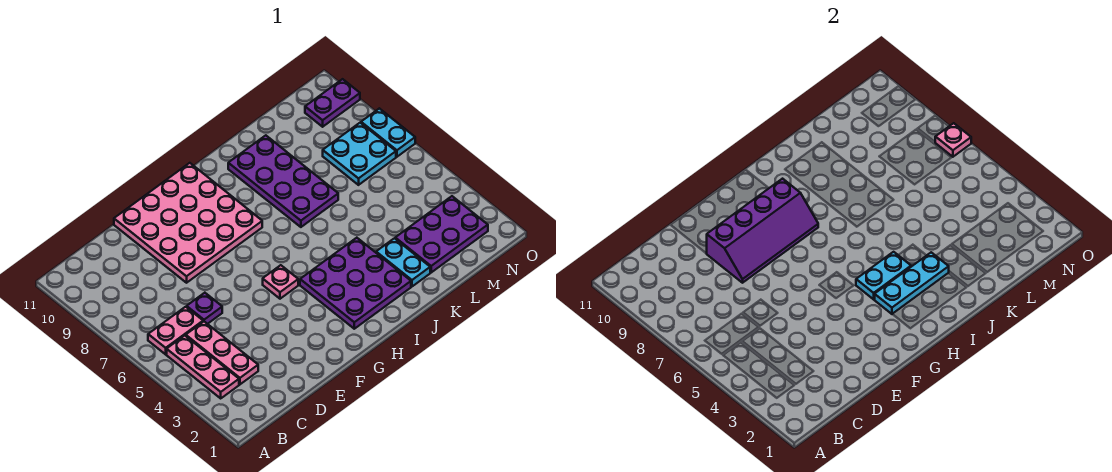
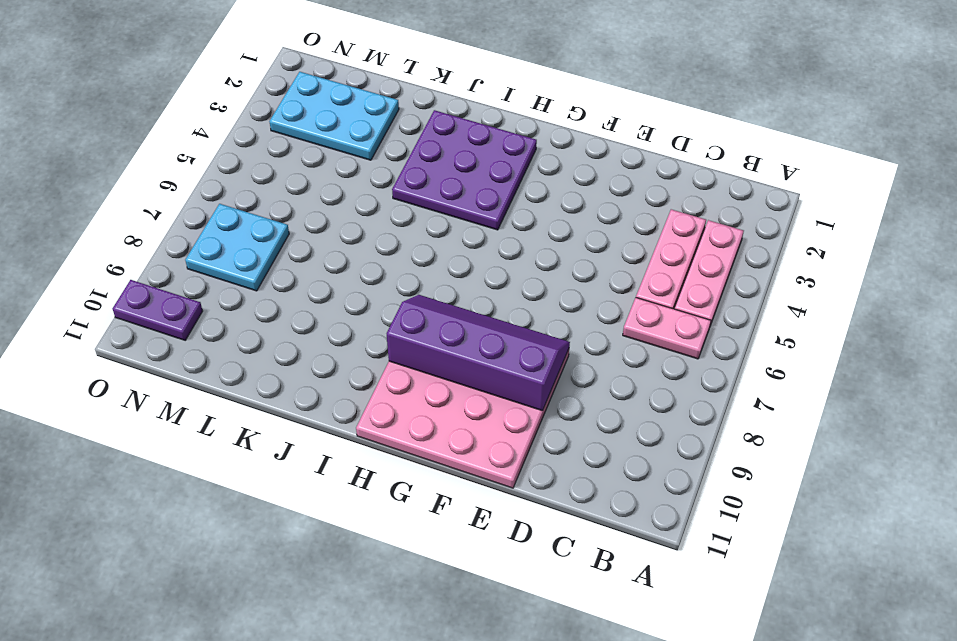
cyan 2x3 plate [269,72,399,160] -> purple 2x3 plate [395,196,488,272]
none -> purple 1x1 plate [187,293,222,324]
none -> pink 1x1 plate [263,265,298,299]
none -> purple 2x4 plate [228,135,338,227]

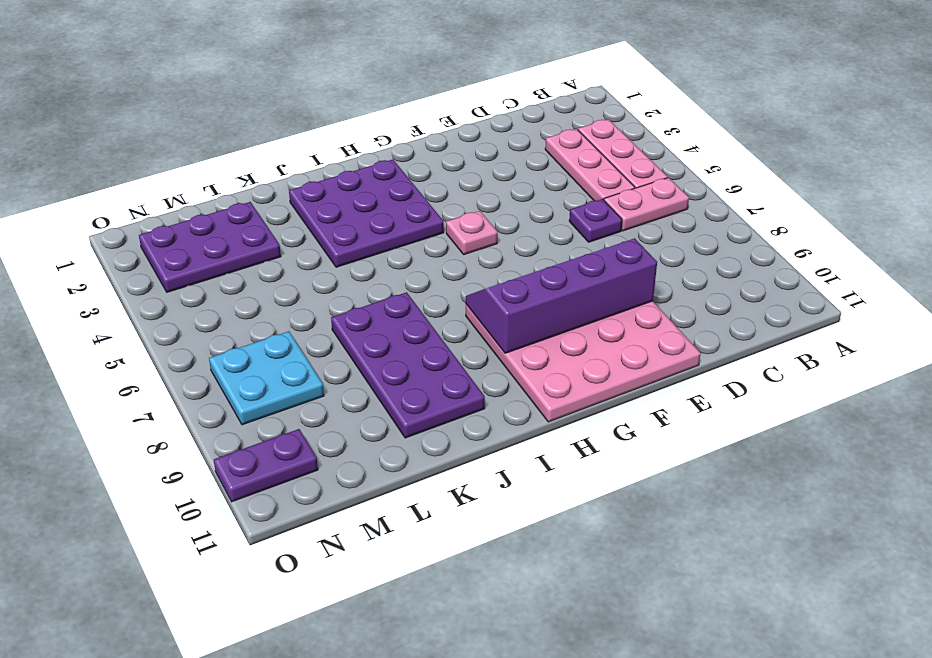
none -> cyan 1x2 plate [376,238,430,286]
none -> cyan 1x2 plate [361,108,415,157]
none -> cyan 1x3 plate [875,252,949,314]

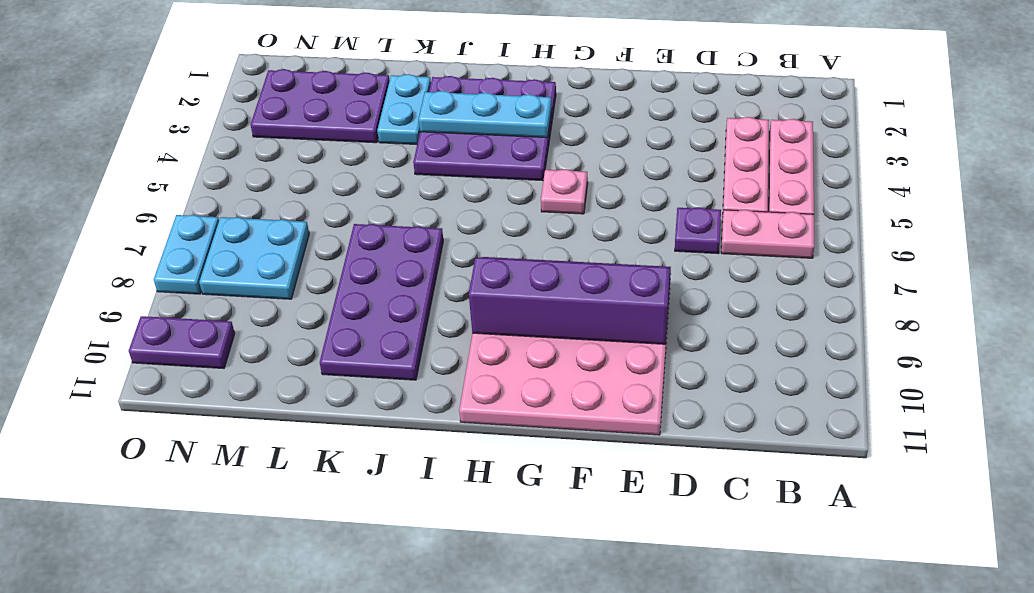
none -> cyan 1x2 plate [856,252,911,299]
none -> pink 1x1 plate [935,123,971,157]

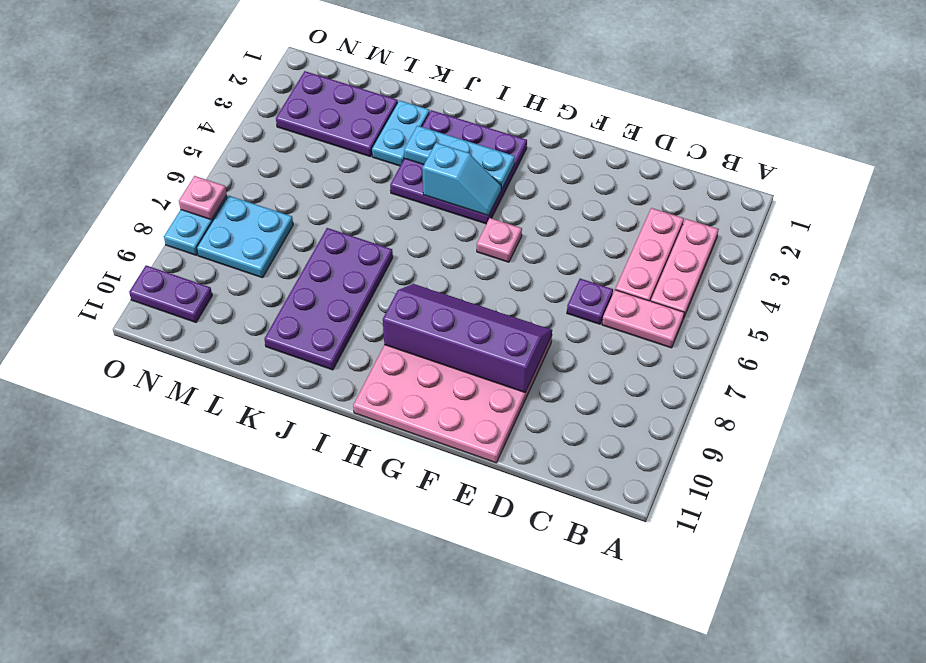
cyan 1x2 slope [422,143,501,216] -> cyan 1x2 plate [856,252,911,299]

